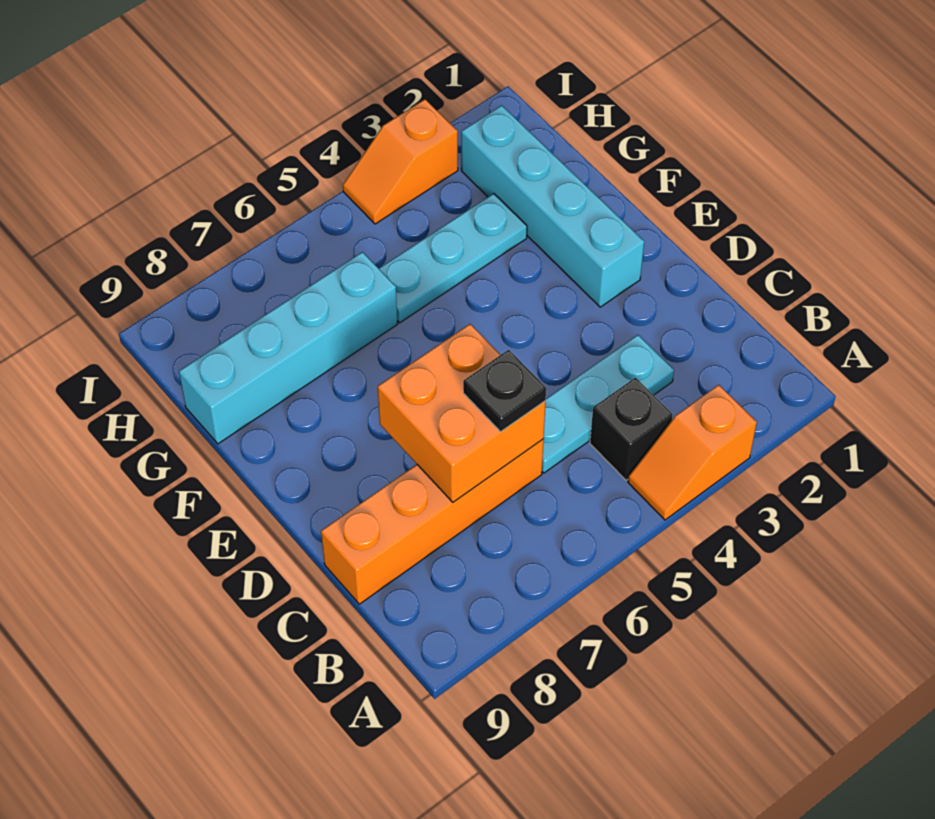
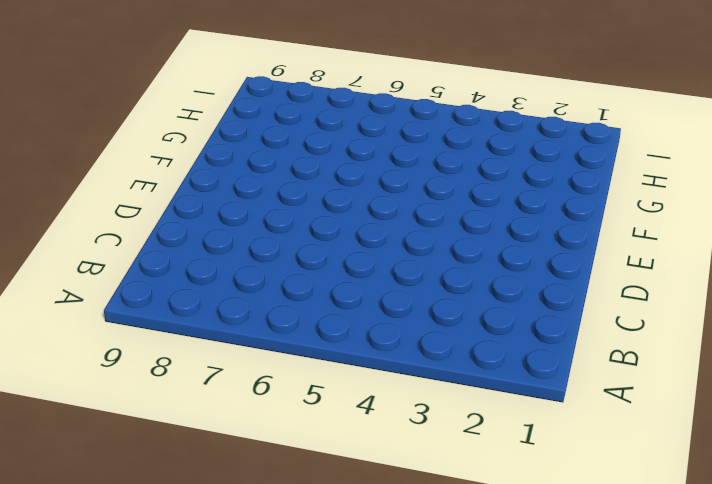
none -> orange 1x2 slope [628,385,757,520]
none -> black 1x1 brick [590,378,673,480]

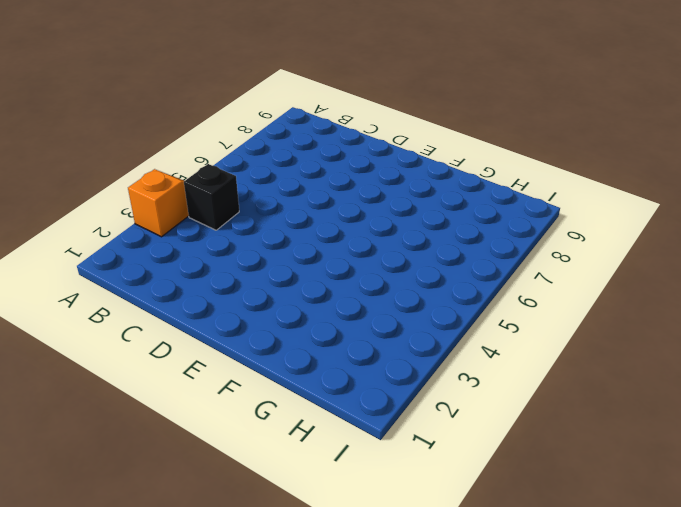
none -> cyan 1x3 plate [542,335,674,473]
none -> orange 1x4 brick [321,439,544,604]

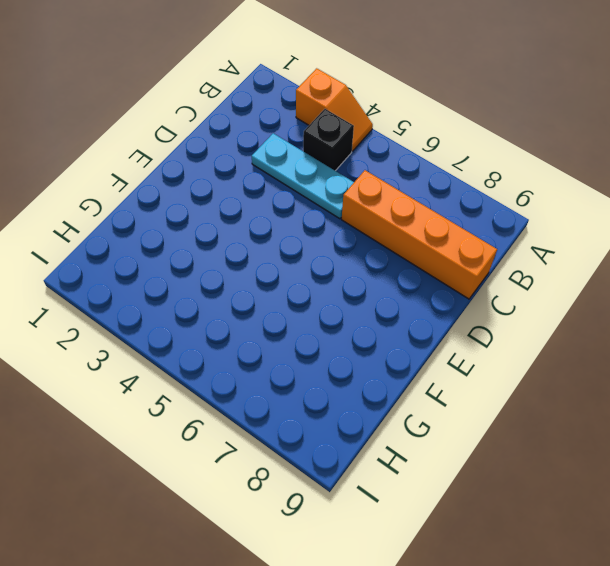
none -> cyan 1x4 brick [461,105,644,307]
none -> cyan 1x3 plate [379,193,527,323]

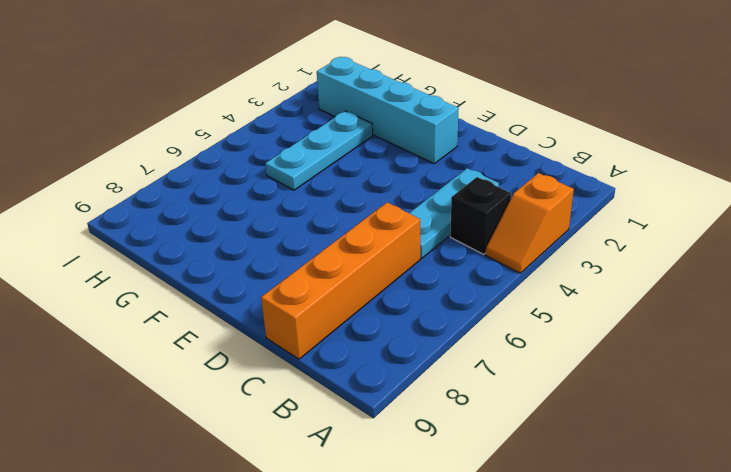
none -> cyan 1x4 brick [179,252,398,444]
none -> orange 1x2 slope [343,99,458,224]

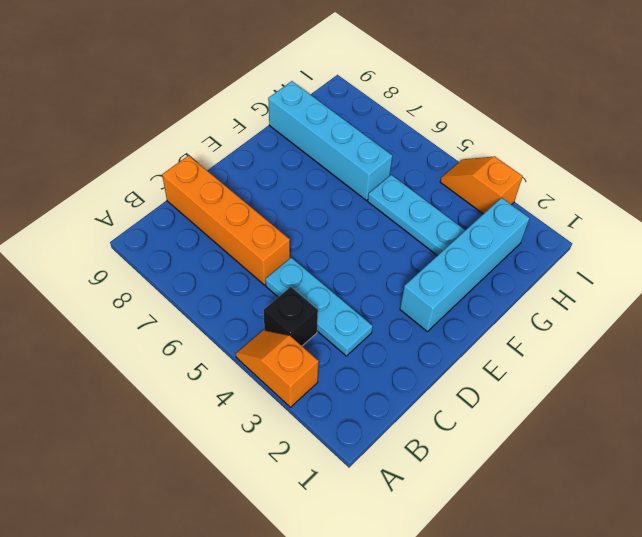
none -> orange 2x2 brick [378,324,546,502]
none -> black 1x1 plate [463,350,546,432]

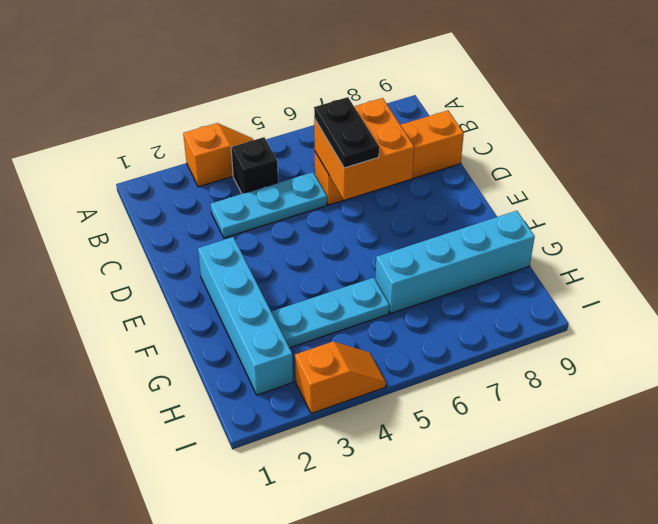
black 1x2 plate [314,97,379,168] -> black 1x1 plate [463,350,546,432]

